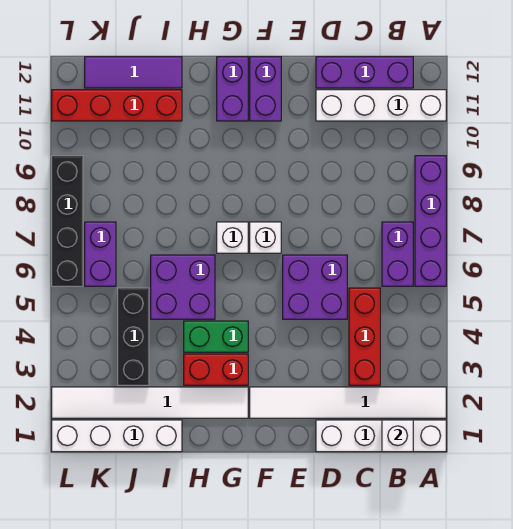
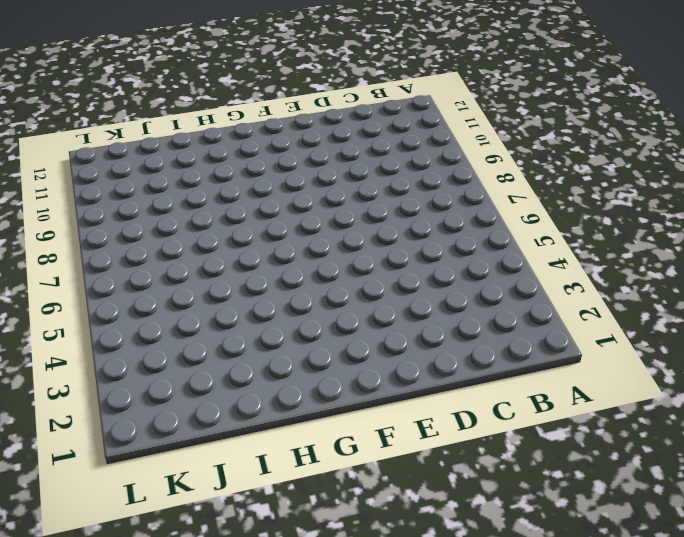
none -> white 1x4 brick [316,420,446,452]
none -> white 1x6 tile [250,387,446,418]
none -> purple 1x4 brick [415,156,446,286]

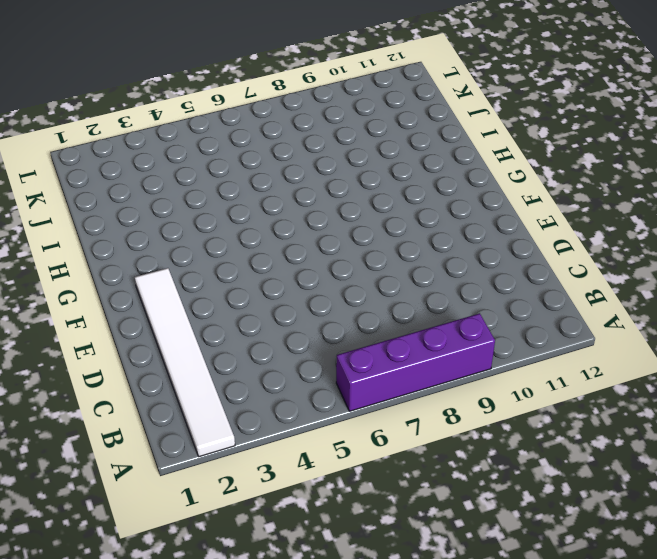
none -> white 1x4 brick [316,420,446,452]
none -> white 1x4 brick [316,90,446,121]
none -> purple 1x2 brick [382,222,413,286]

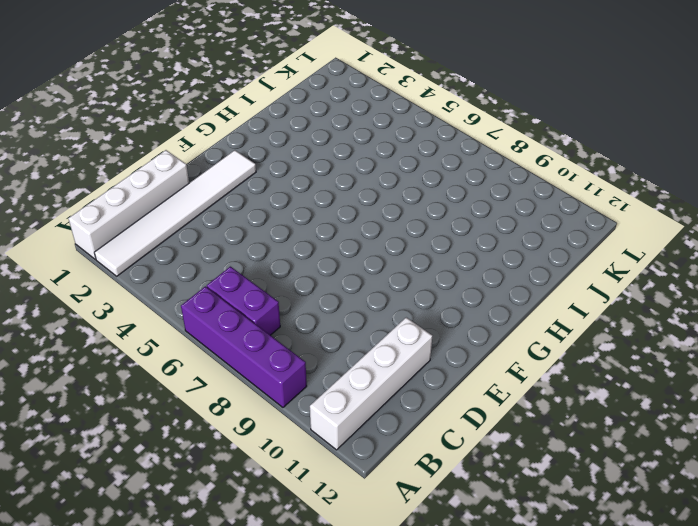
none -> purple 1x3 brick [316,57,413,88]
none -> red 1x3 brick [349,288,380,385]
none -> purple 2x2 brick [283,255,347,319]

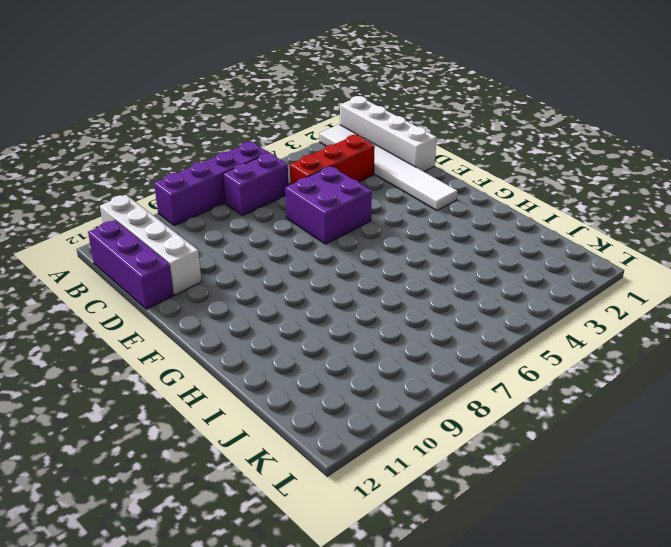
none -> white 1x1 brick [250,222,281,253]
none -> purple 1x2 brick [250,57,281,121]
none -> white 1x6 tile [52,387,248,418]

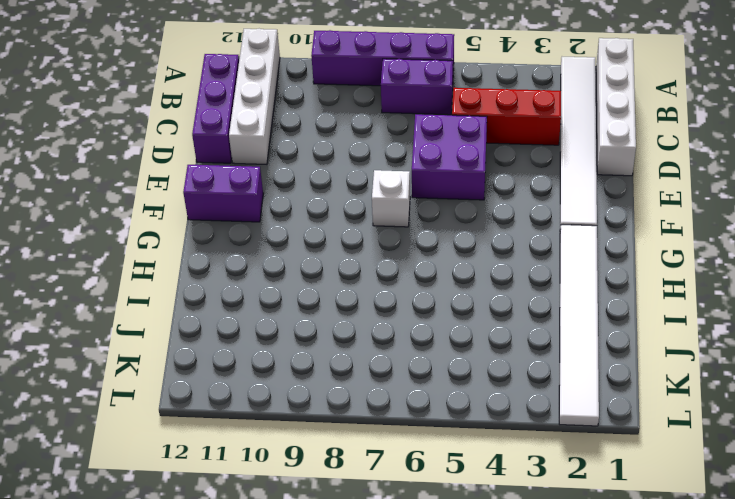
none -> red 1x2 brick [184,354,248,385]
none -> green 1x2 brick [184,321,248,352]
none -> white 1x1 brick [217,222,248,253]

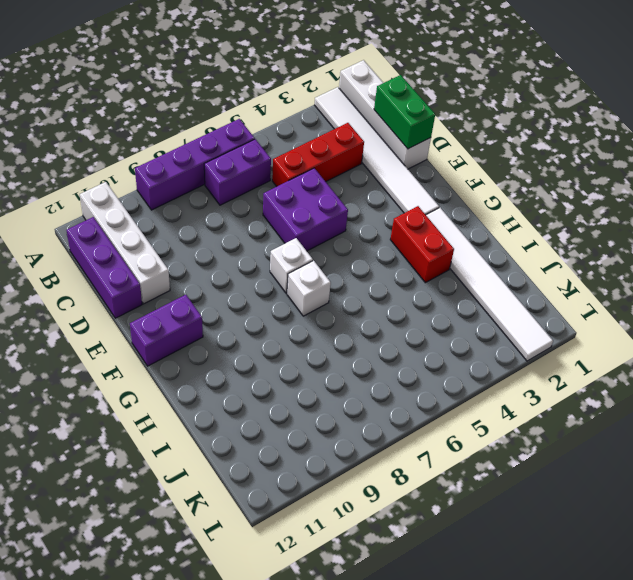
green 1x2 brick [374,75,435,149] -> green 1x2 brick moved to [184,321,248,352]
none -> purple 1x2 brick [217,57,248,121]
none -> purple 2x2 brick [151,255,215,319]
none -> white 1x4 brick [52,420,182,452]

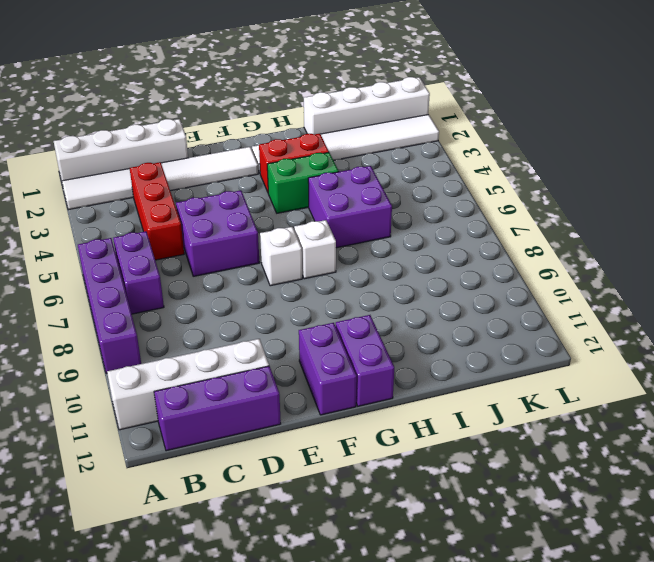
none -> red 1x4 brick [52,90,182,121]
none -> purple 1x3 tile [85,57,182,88]
none -> black 1x3 brick [118,288,149,385]

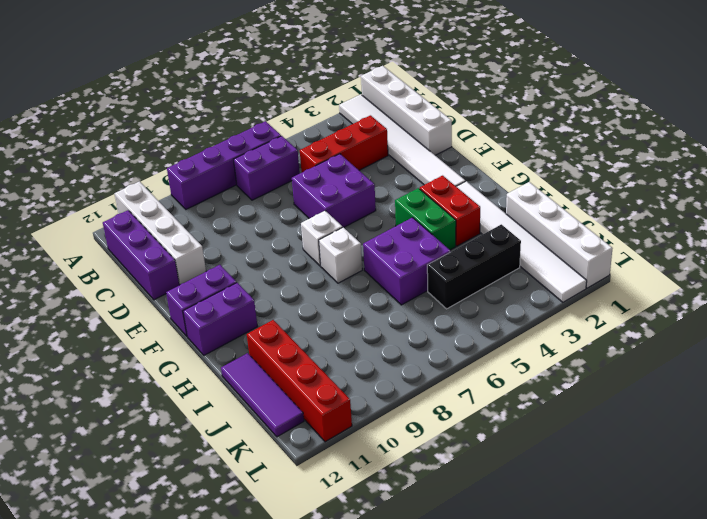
none -> purple 1x2 brick [85,222,116,286]
none -> black 1x4 brick [52,156,83,286]
none -> white 1x1 brick [382,420,413,452]

